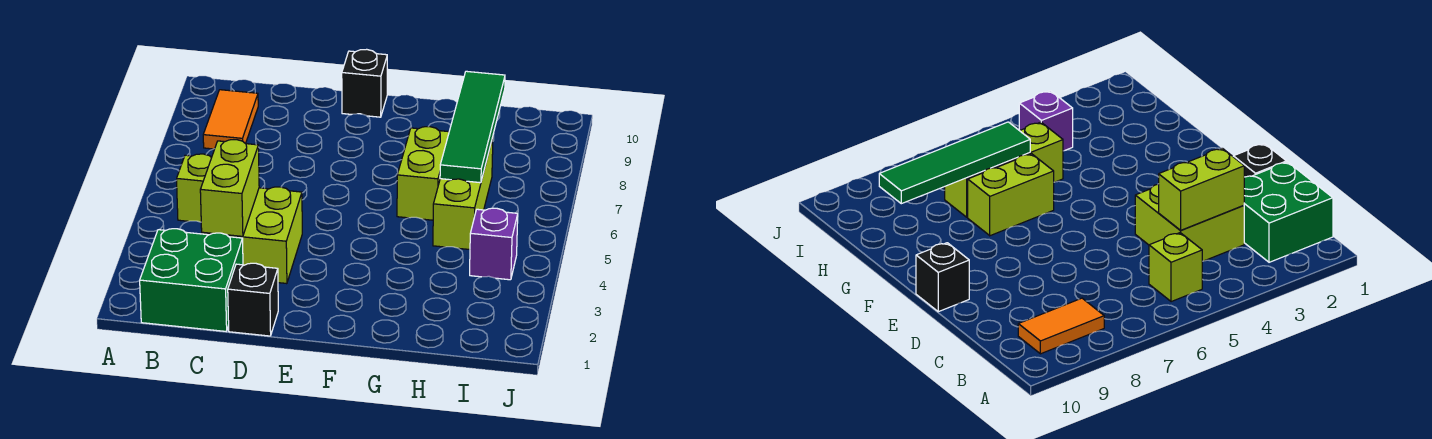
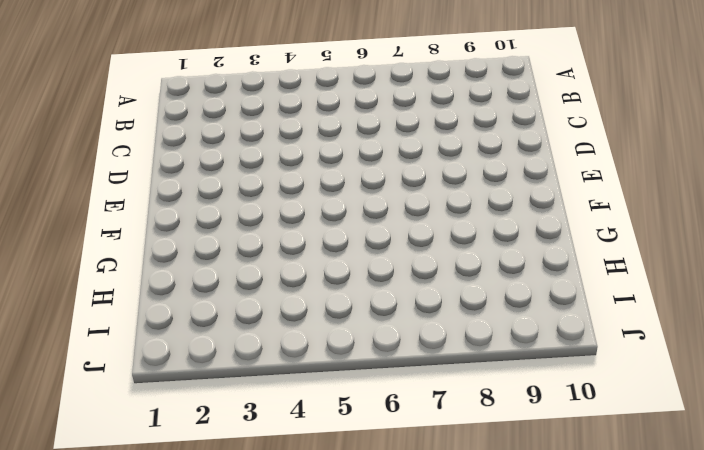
none -> green 2x2 brick [140,229,243,331]
none -> lime 1x1 brick [177,154,212,222]

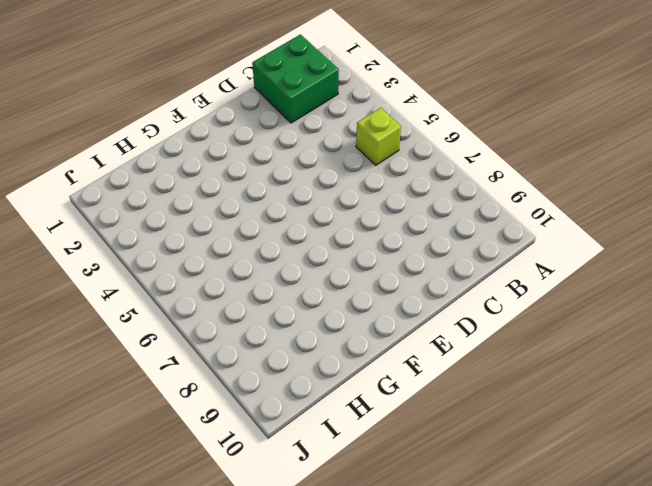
none -> orange 1x2 tile [203,90,258,149]
none -> lime 2x2 brick [202,187,302,284]

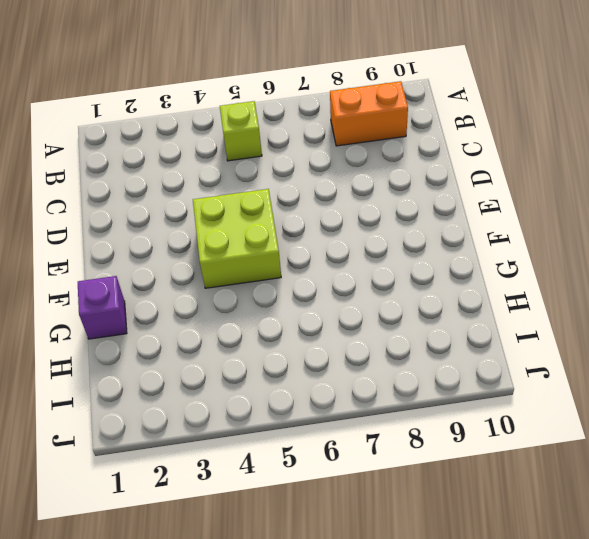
orange 1x2 brick [330,81,408,146] -> orange 1x2 tile [203,90,258,149]
lime 2x2 brick [193,189,281,288] -> lime 2x2 brick moved to [202,187,302,284]
purple 1x1 brick [78,276,127,339] -> purple 1x1 brick moved to [470,208,518,280]
none -> green 2x2 brick [140,229,243,331]
none -> black 1x1 brick [228,263,278,336]

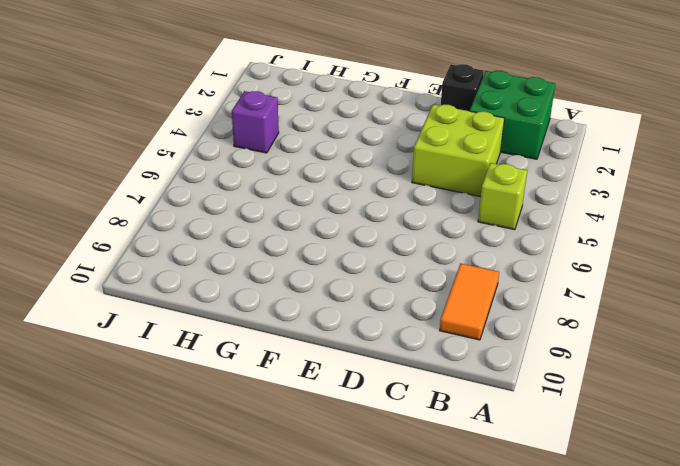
none -> black 1x1 brick [342,49,387,117]
none -> lime 1x2 brick [397,127,449,220]

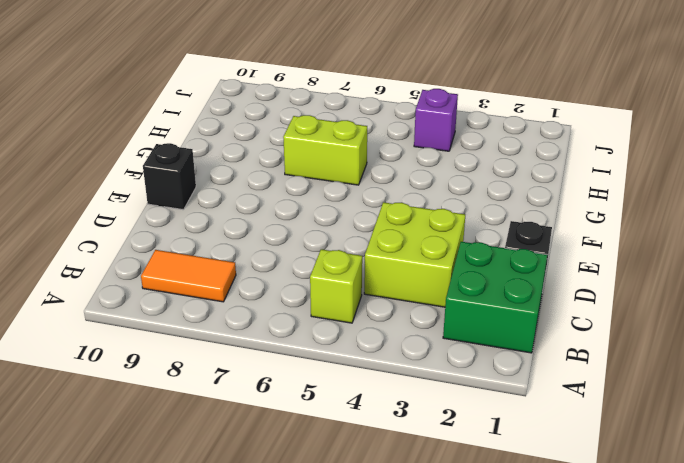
none -> lime 1x3 brick [433,137,493,250]
none -> lime 1x2 brick [200,140,259,236]

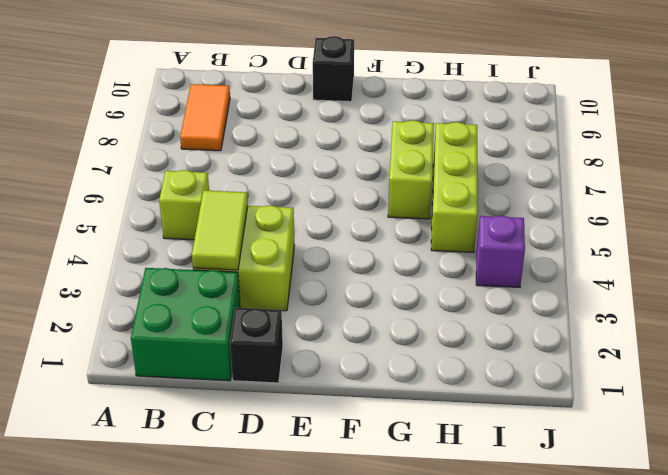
lime 1x2 tile [192,190,248,270] -> lime 1x2 brick [200,140,259,236]
none -> green 1x4 tile [440,71,505,183]

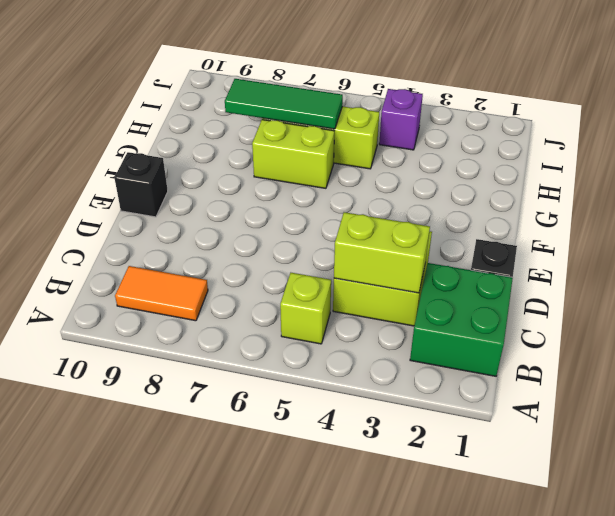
green 1x3 tile [225,79,343,129] -> green 1x4 tile [440,71,505,183]

